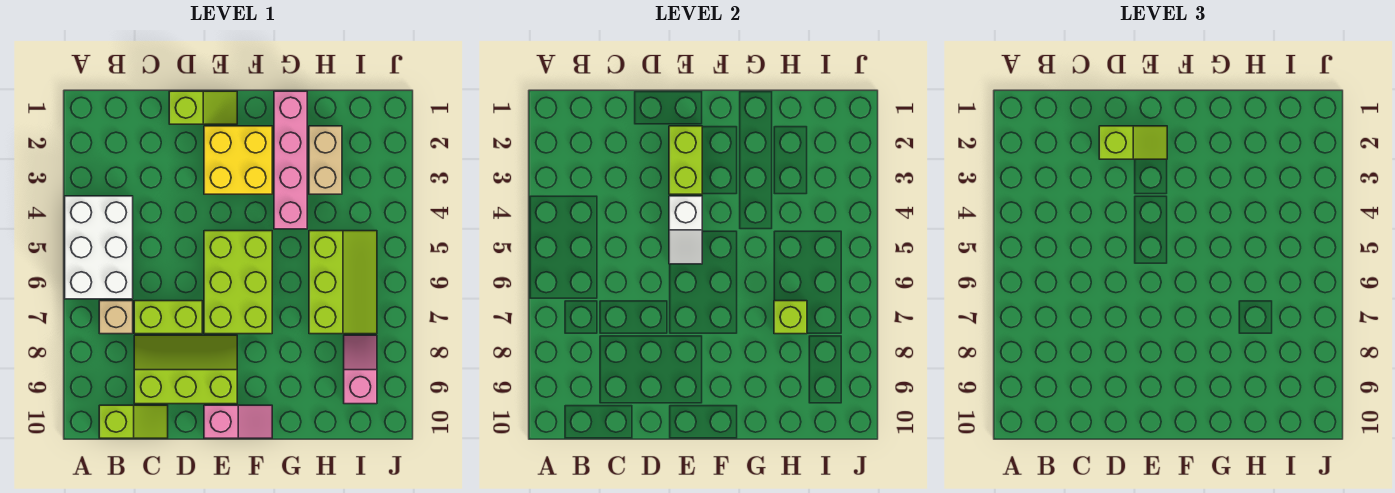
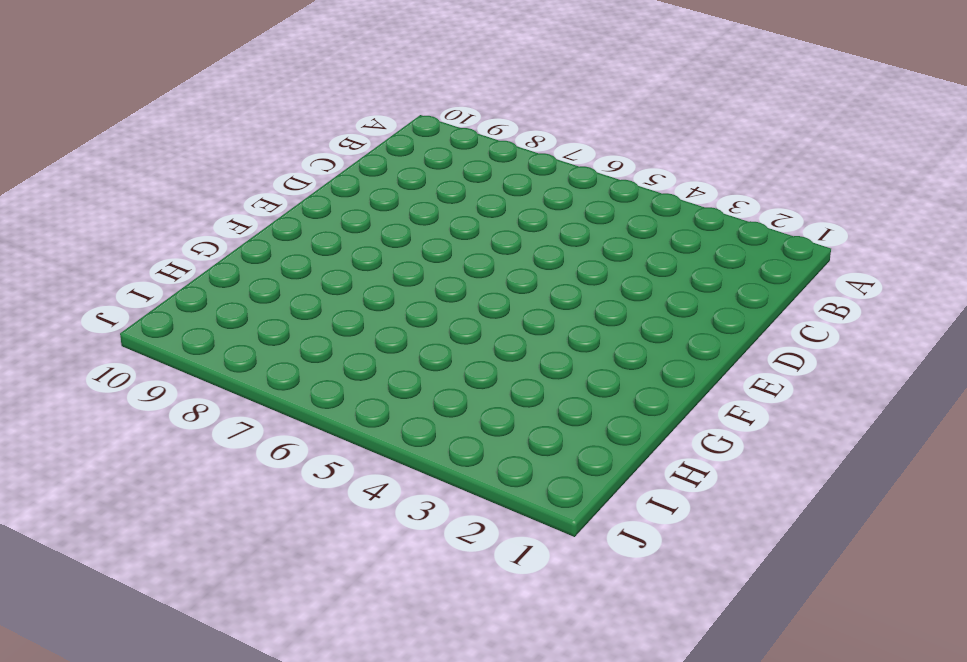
none -> white 2x3 brick [65,196,133,299]
none -> tan 1x1 brick [99,301,133,334]
none -> lime 1x2 slope [99,405,168,438]

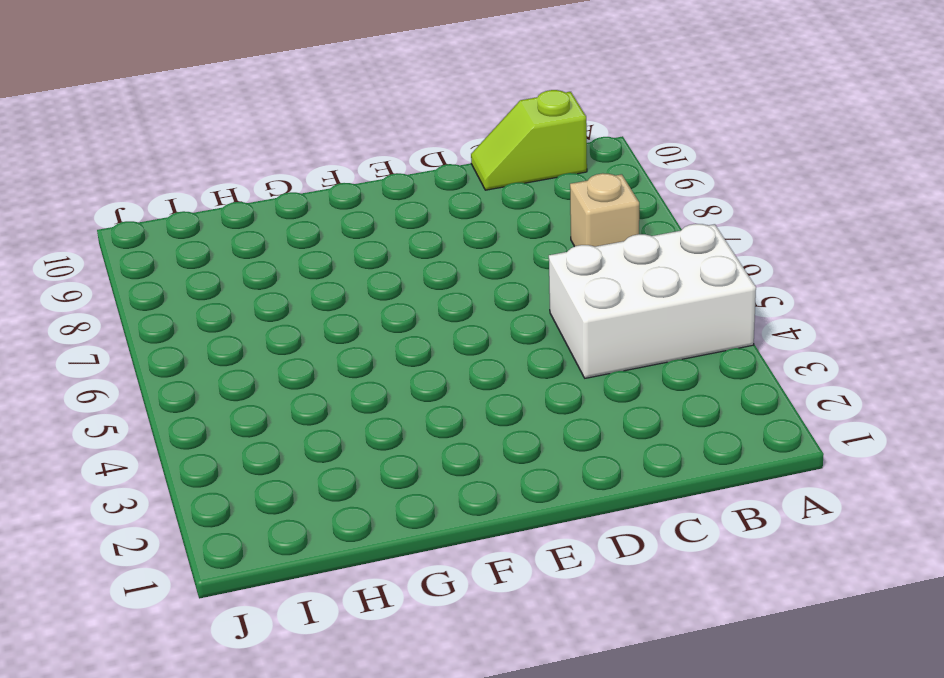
white 2x3 brick [549,224,756,378] -> white 2x3 brick turned to [65,196,133,299]
none -> lime 1x2 brick [134,301,202,334]
none -> lime 2x3 slope [134,335,237,404]
none -> lime 1x2 slope [169,91,237,124]

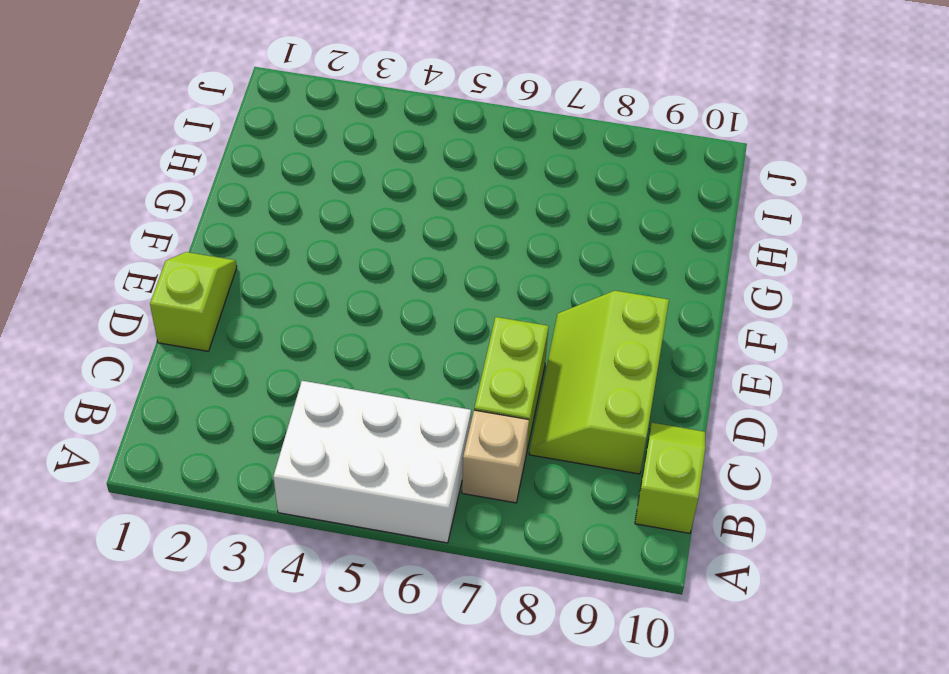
none -> yellow 2x2 brick [204,126,272,194]
none -> lime 2x3 brick [204,231,272,334]
none -> pink 1x2 slope [204,405,272,438]

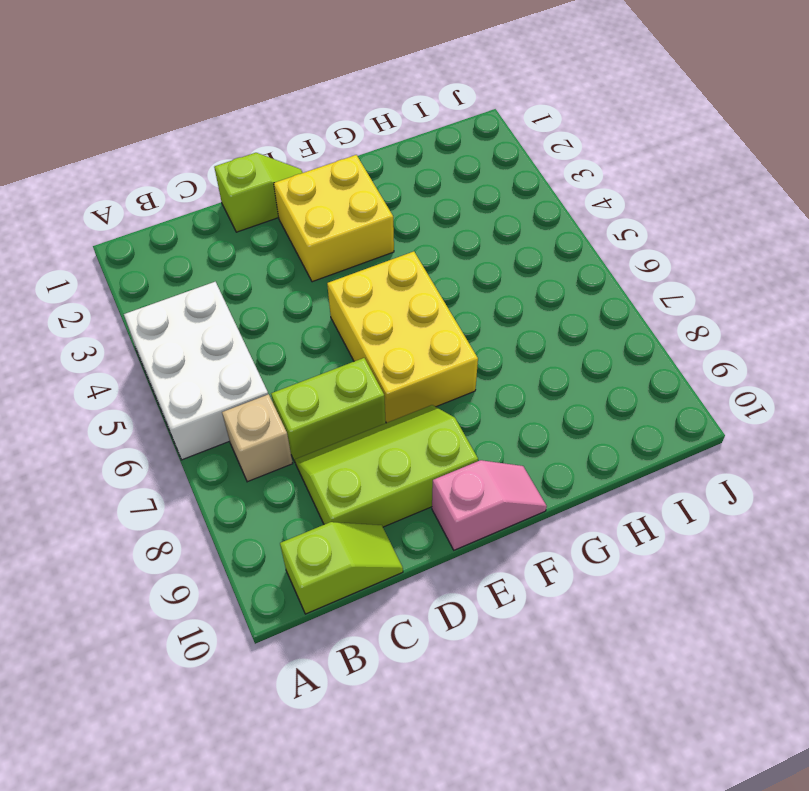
yellow 2x3 brick [327,252,478,423] -> lime 2x3 brick [204,231,272,334]
none -> pink 1x4 brick [274,91,307,229]
none -> tan 1x2 brick [309,126,342,194]
none -> lime 2x3 slope [309,231,377,334]

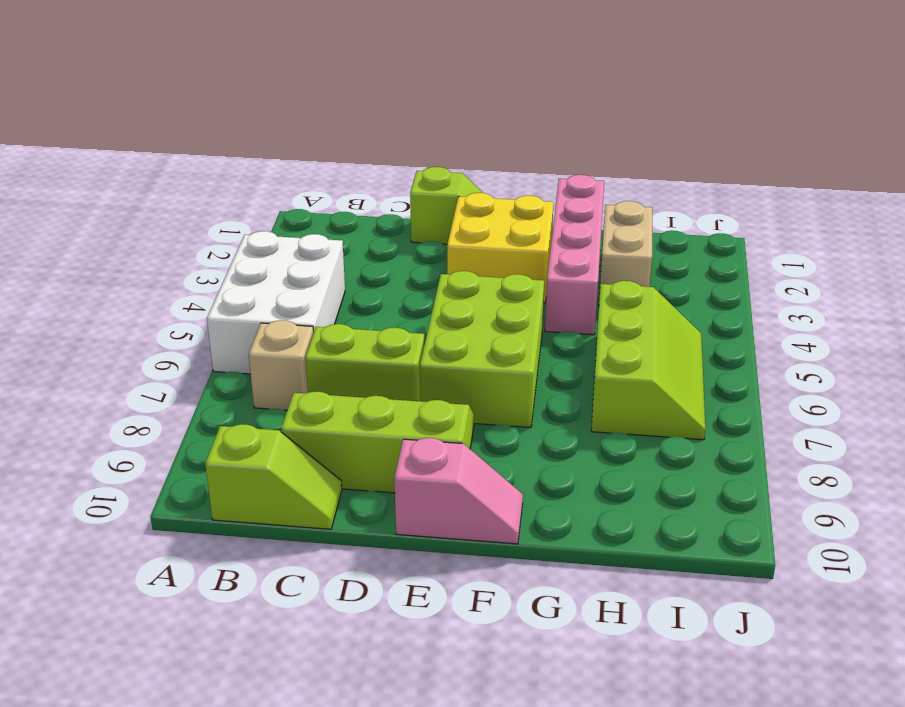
none -> pink 1x2 slope [344,335,377,404]
none -> lime 1x2 brick [669,126,702,194]
none -> white 1x2 slope [669,196,702,264]

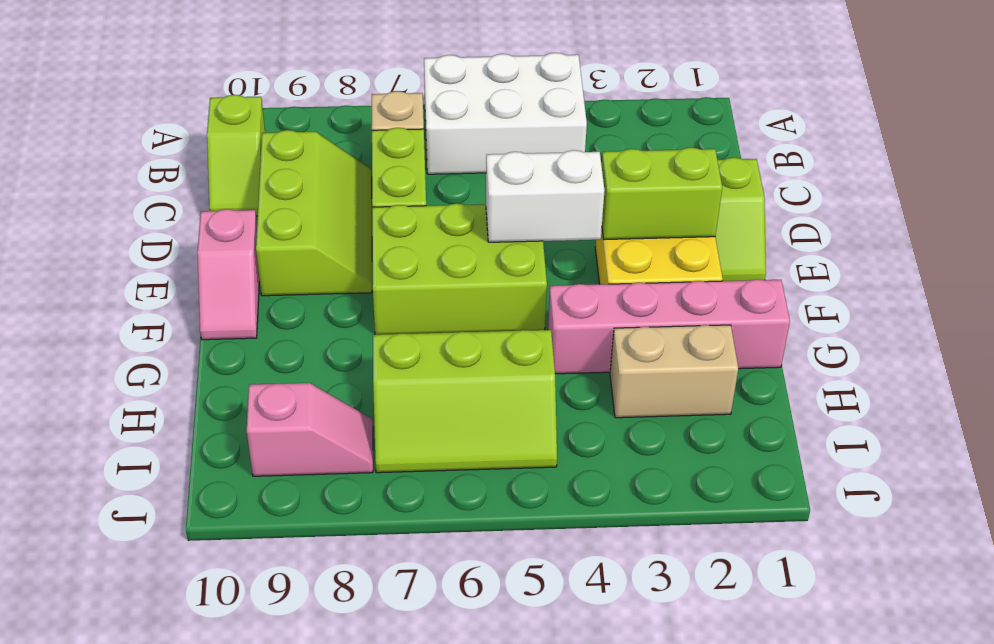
white 1x2 brick [486,150,605,242] -> white 1x2 slope [669,196,702,264]
none -> lime 1x1 brick [774,301,807,334]
none -> lime 1x2 slope [1099,126,1167,159]

